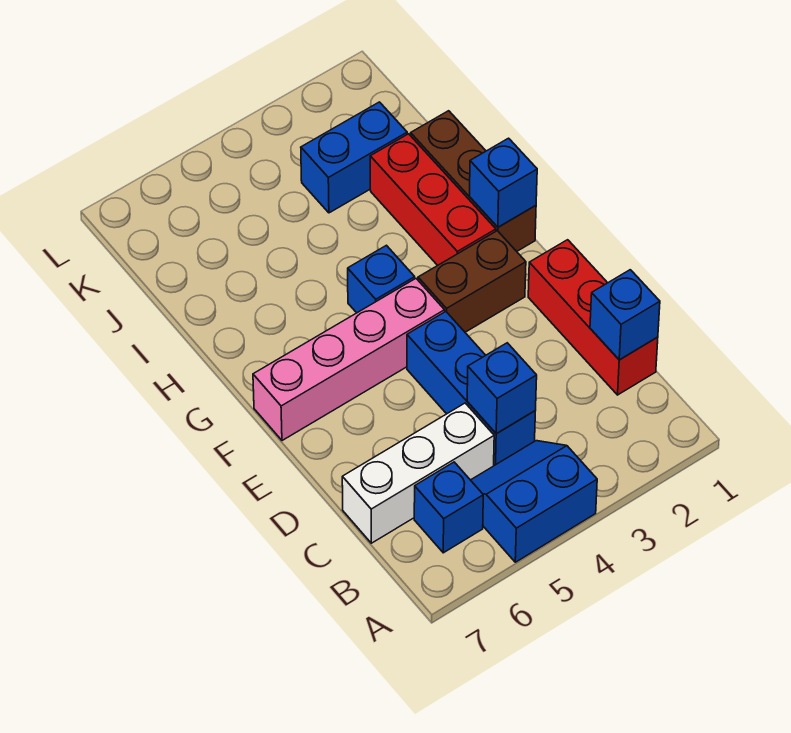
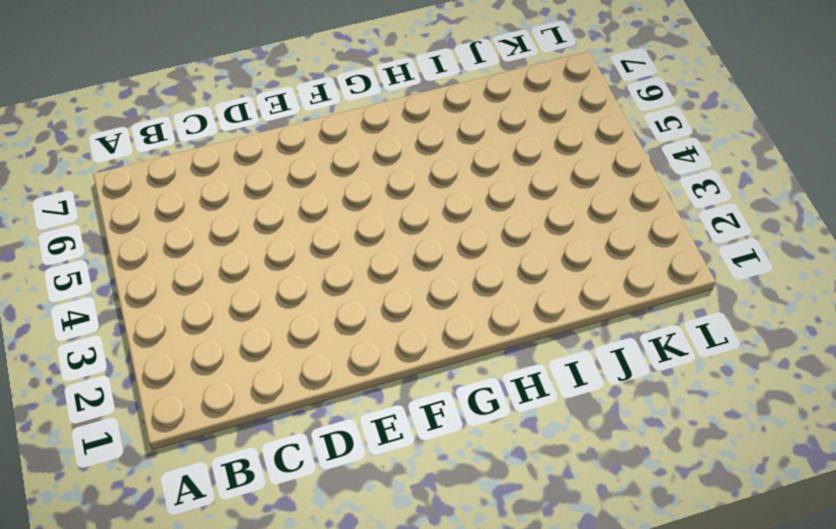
none -> blue 2x2 slope [471,441,597,562]
none -> blue 1x1 brick [414,462,483,553]
none -> red 1x3 brick [528,240,658,395]

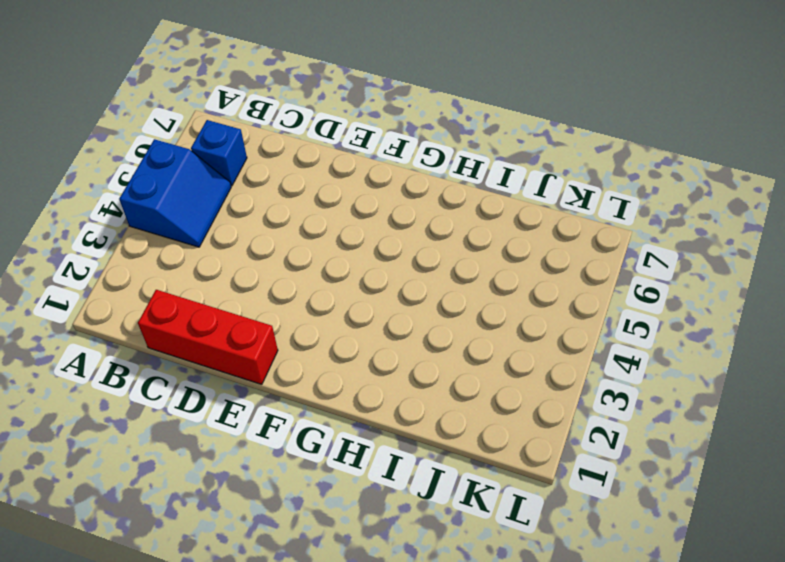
none -> blue 1x3 brick [407,312,535,466]
none -> white 1x3 brick [342,403,494,543]
none -> brown 1x2 brick [418,231,526,332]

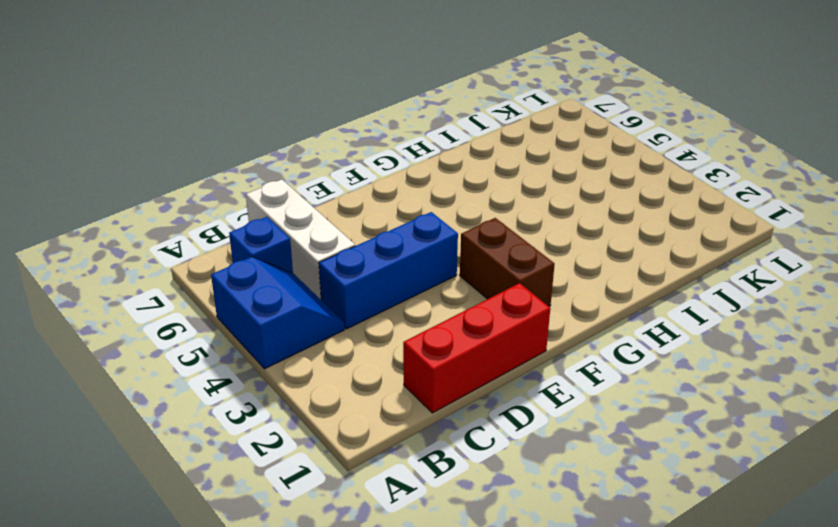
none -> pink 1x4 brick [253,279,445,441]
none -> brown 1x3 brick [411,111,536,251]
none -> red 1x3 brick [370,134,496,265]

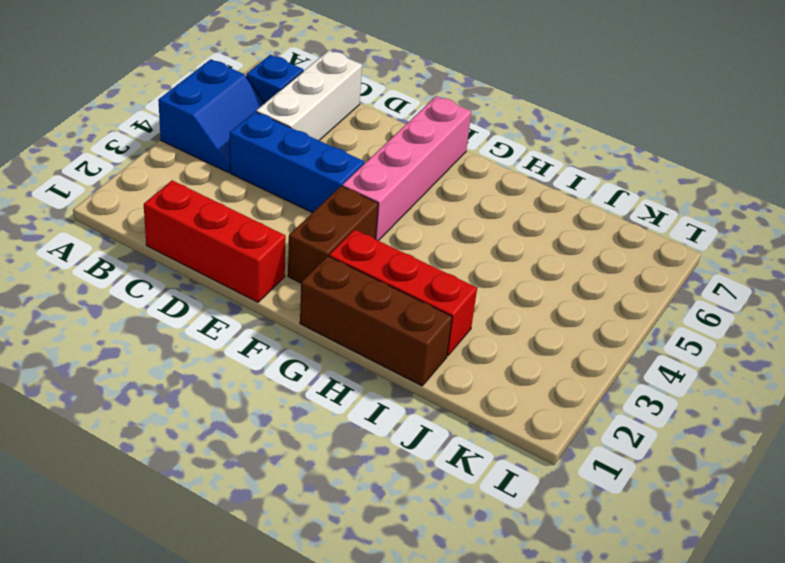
none -> blue 1x1 brick [348,245,415,313]
none -> blue 1x2 brick [301,102,407,213]
none -> blue 1x1 brick [590,270,660,360]

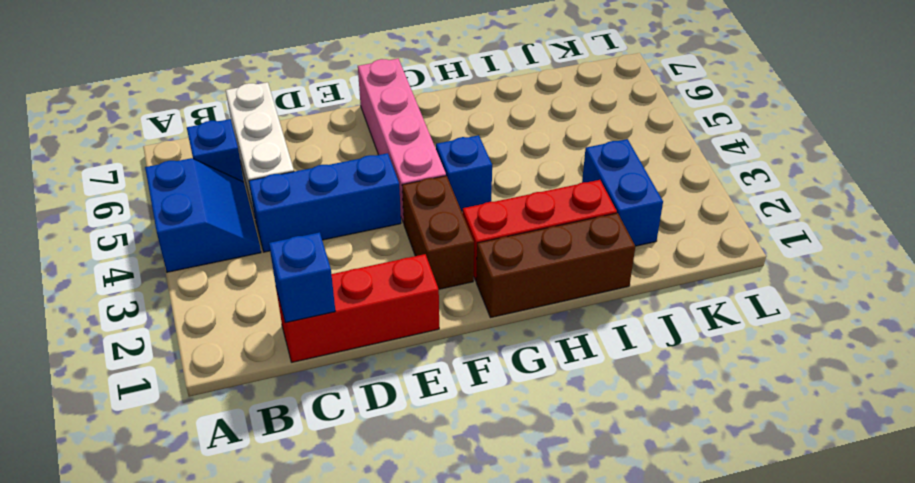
none -> blue 1x1 brick [467,343,537,434]
none -> blue 1x1 brick [470,138,537,227]

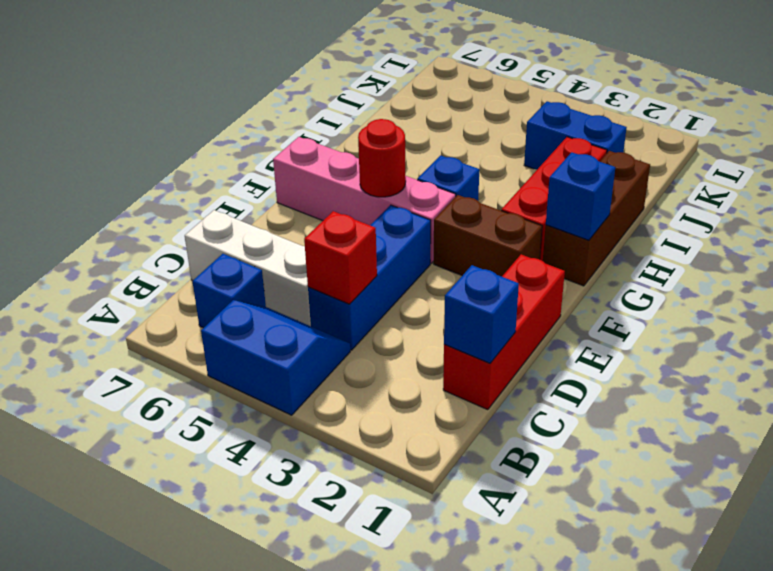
red 1x1 brick [304,211,377,304] -> blue 1x1 brick [467,343,537,434]
red 1x1 round brick [358,119,406,197] -> none

